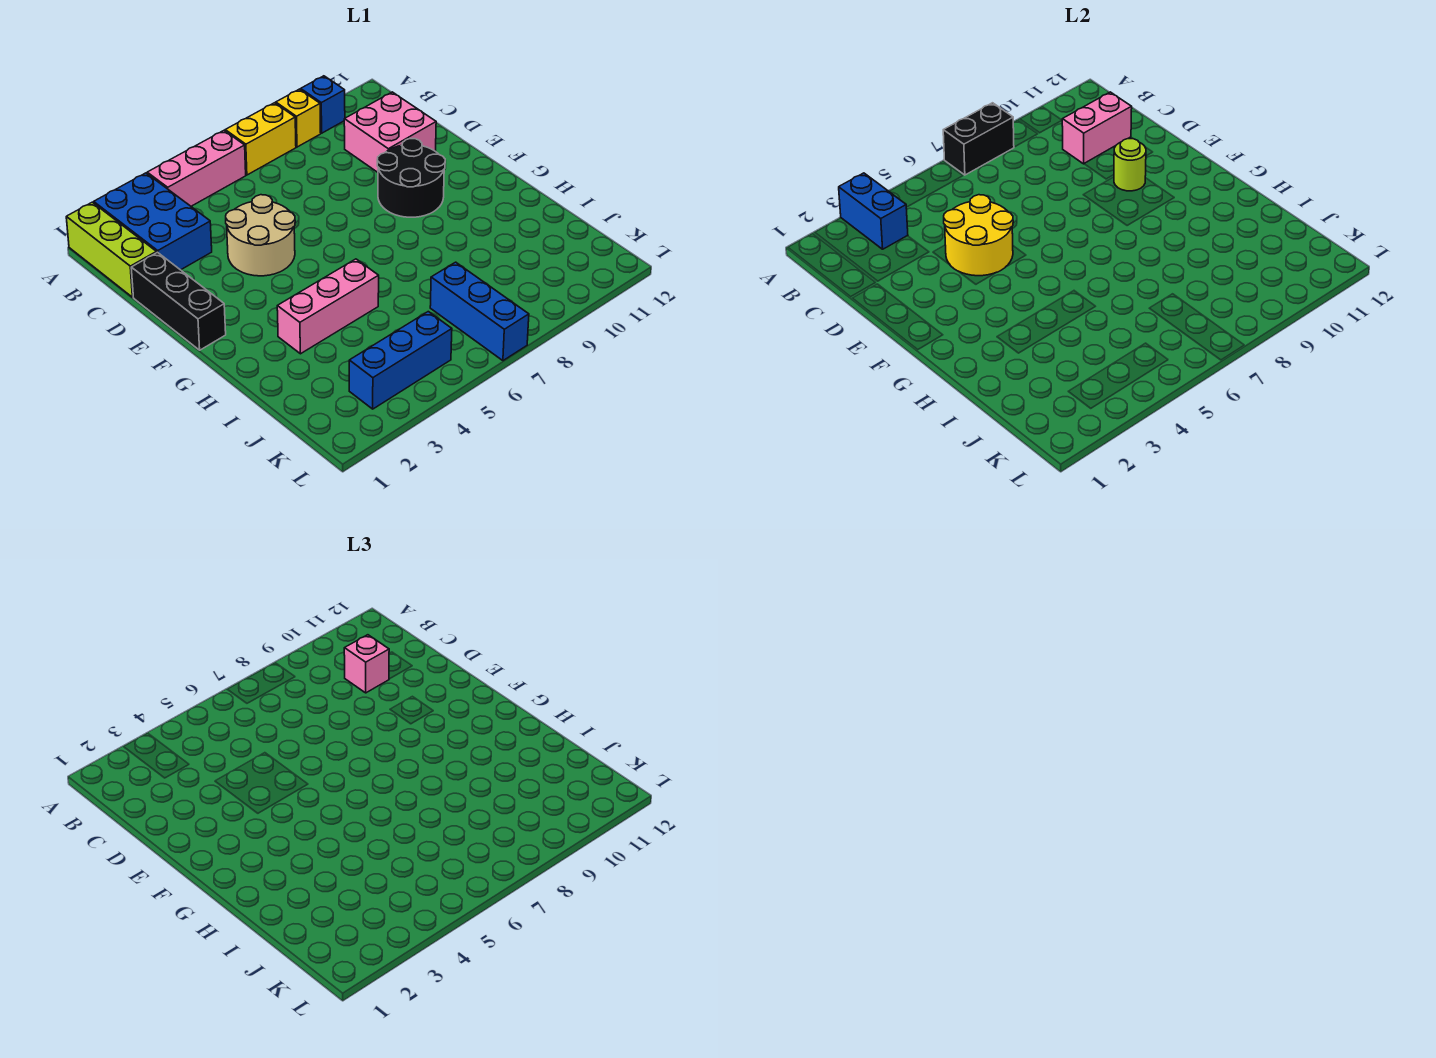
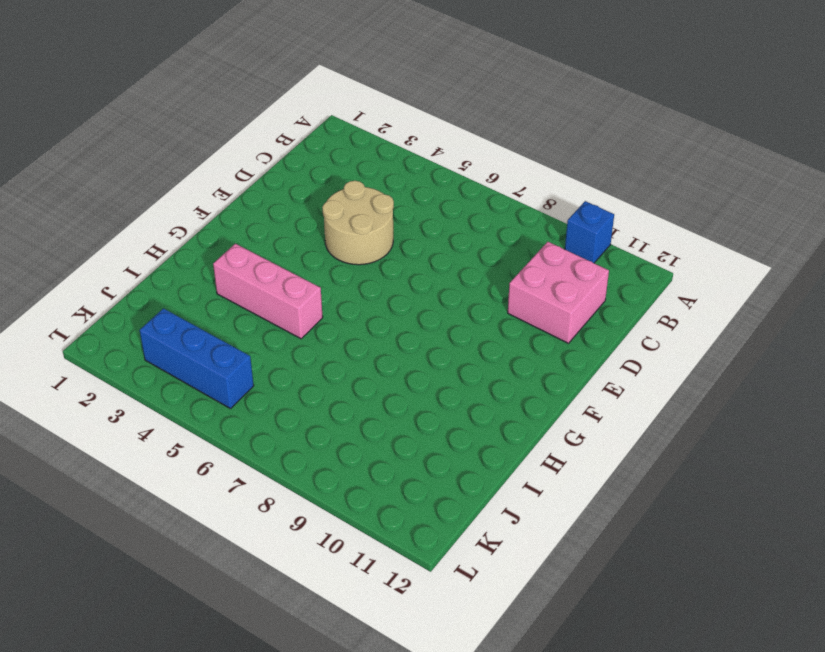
none -> lime 1x3 brick [66,202,157,297]
none -> blue 2x3 brick [94,173,212,270]
none -> pink 1x3 brick [147,131,246,206]

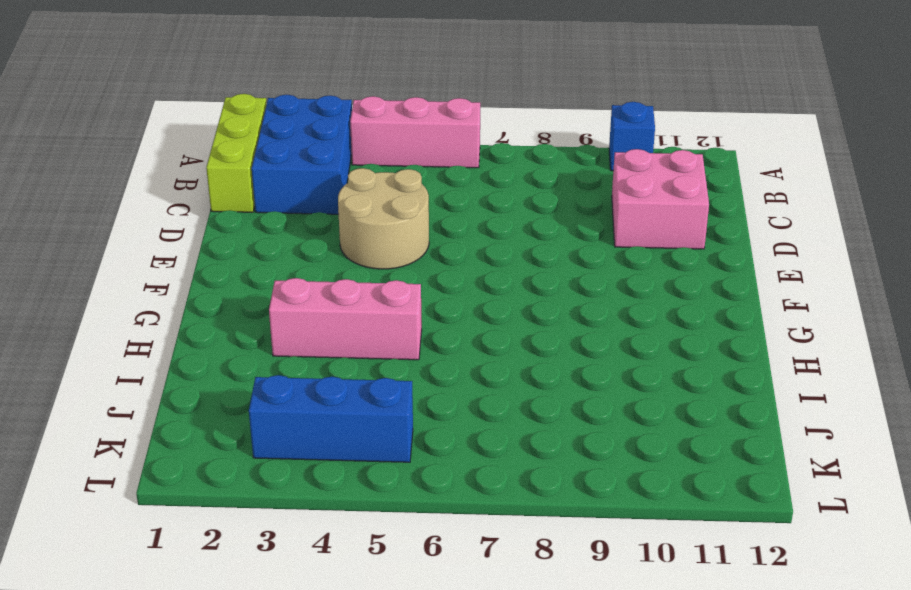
none -> yellow 1x2 brick [225,103,296,175]
none -> yellow 1x1 brick [276,89,321,147]
none -> black 1x3 brick [131,252,226,350]

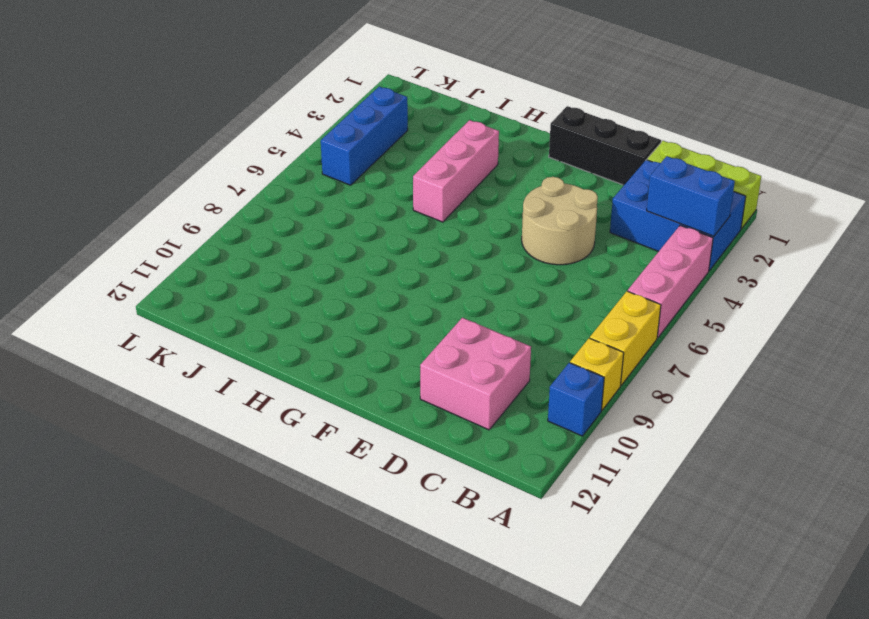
none -> black 2x2 round brick [377,139,445,217]
none -> blue 1x3 brick [430,262,529,361]
none -> black 1x2 brick [943,103,1014,175]

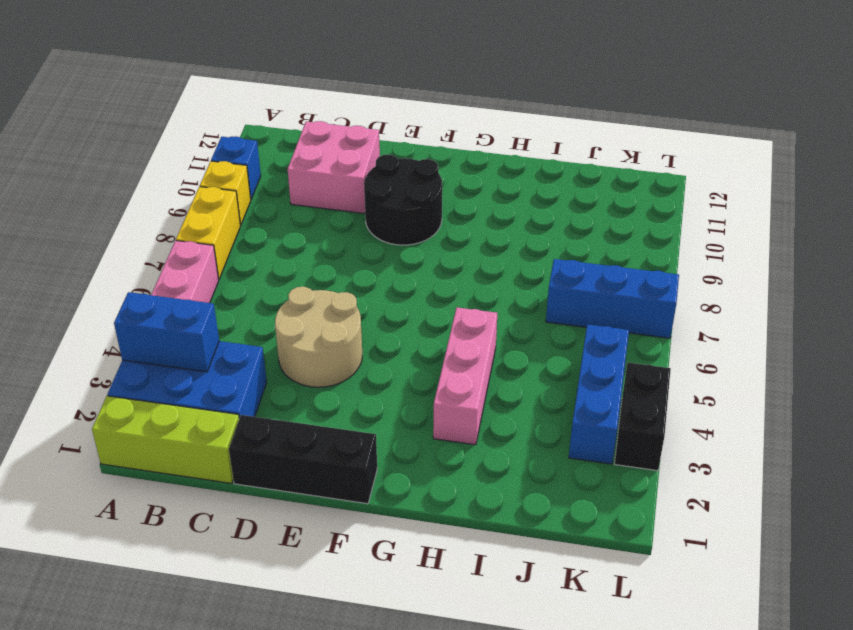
black 1x2 brick [614,363,671,471] -> black 1x2 brick moved to [943,103,1014,175]
none -> pink 1x2 brick [1062,92,1132,164]
none -> yellow 2x2 round brick [944,195,1013,276]
none -> lime 1x1 round brick [1114,139,1146,191]

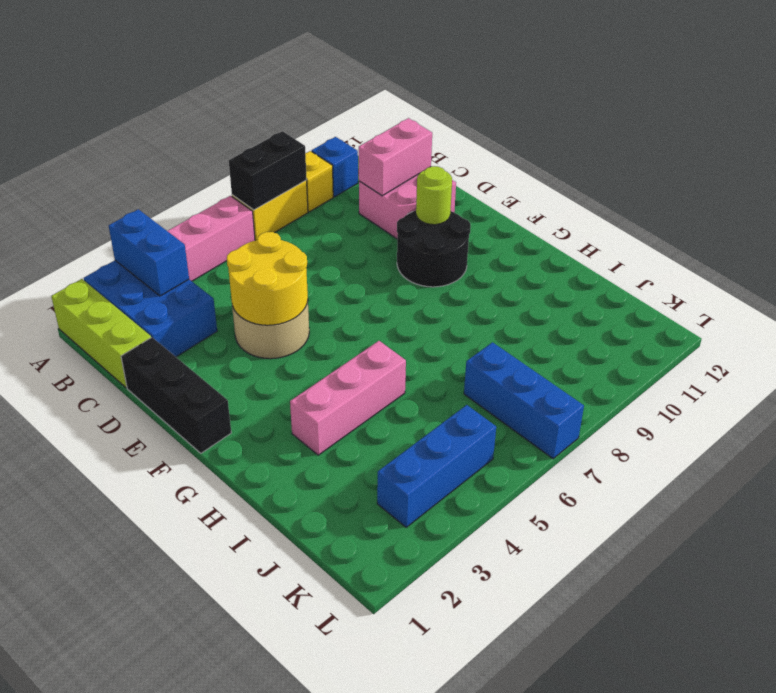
none -> pink 1x1 brick [344,635,389,693]

